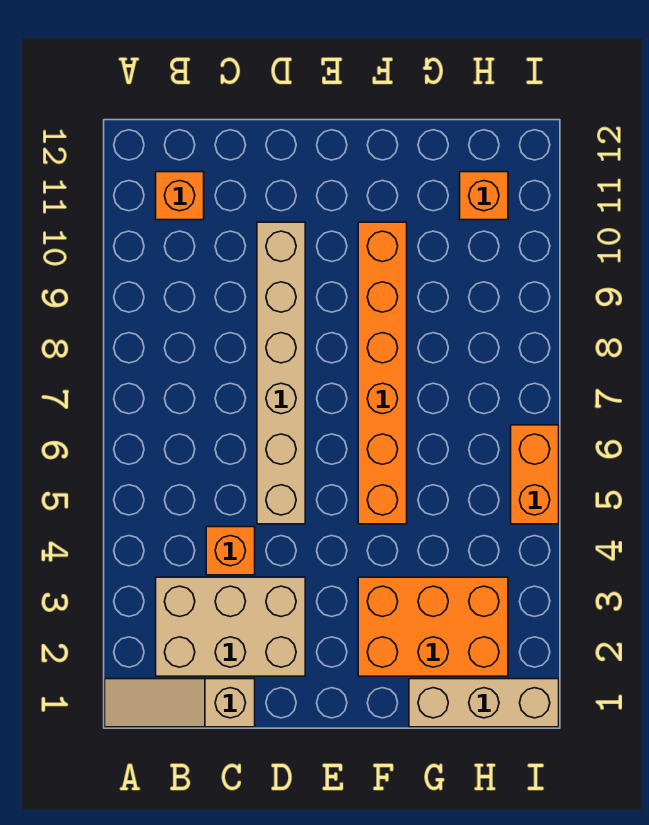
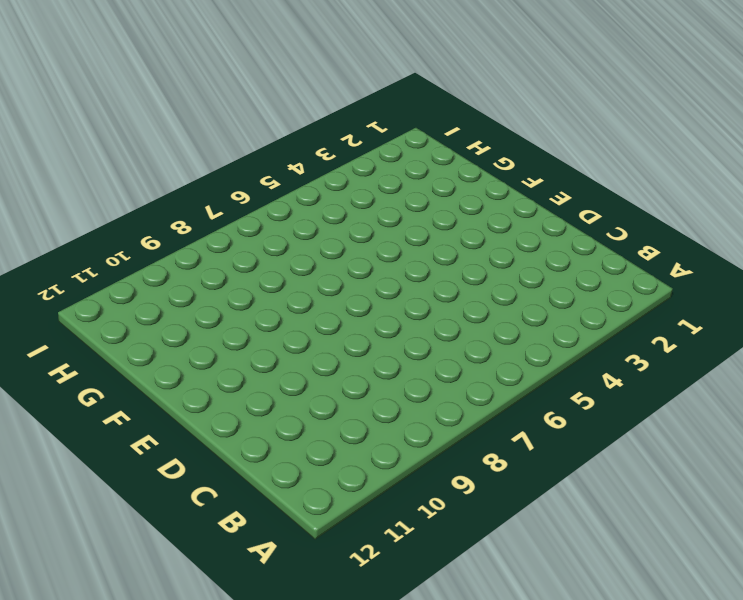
none -> tan 1x3 slope [105,679,255,727]
none -> tan 2x3 brick [156,577,305,676]

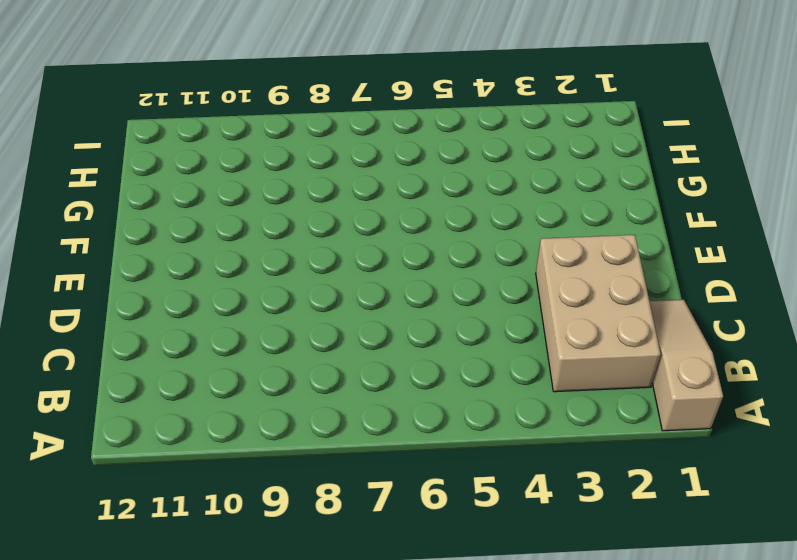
tan 1x3 slope [650,300,723,431] -> tan 1x3 slope turned to [105,679,255,727]
none -> orange 1x1 brick [156,172,204,220]
none -> orange 1x1 brick [206,527,255,575]

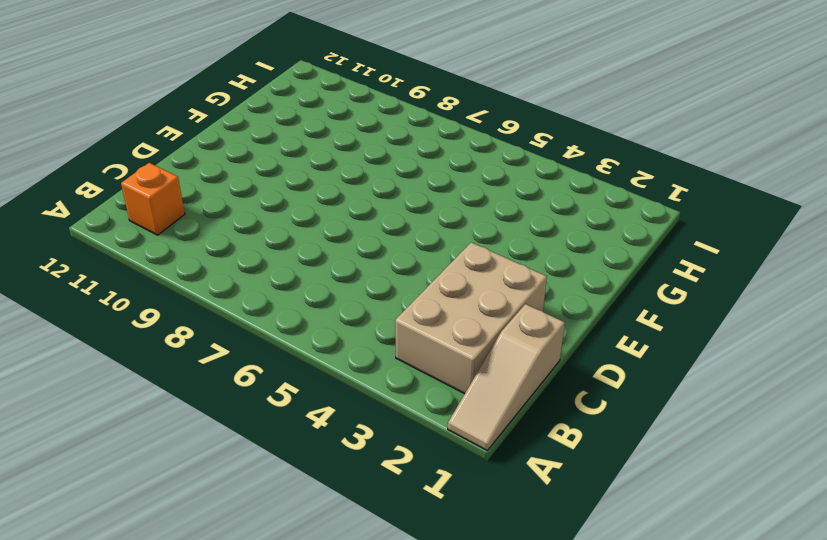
none -> orange 1x1 brick [206,527,255,575]
none -> tan 1x6 brick [257,222,305,524]

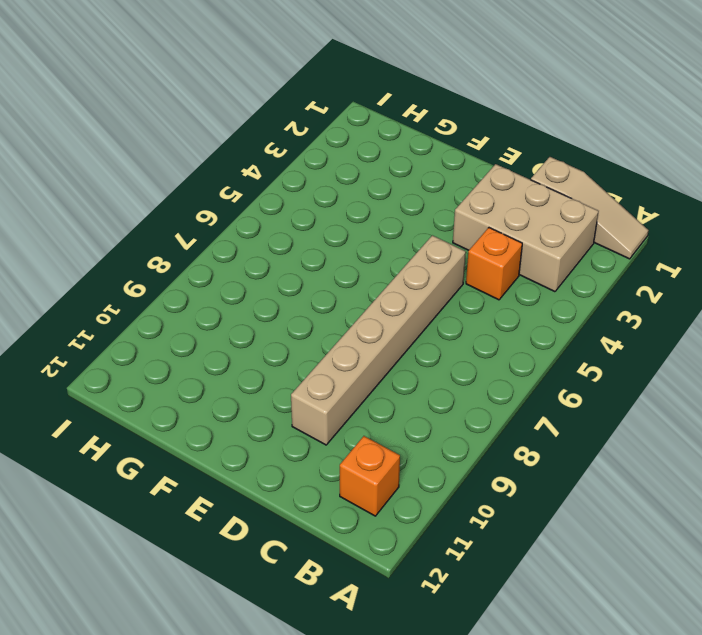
none -> orange 2x3 brick [358,577,508,676]
none -> orange 1x6 brick [358,222,407,524]

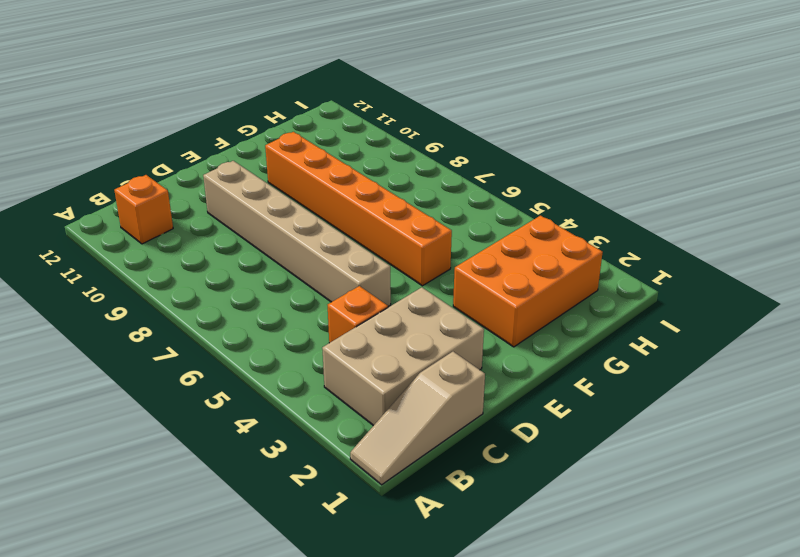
none -> tan 1x3 brick [409,679,559,727]
none -> orange 1x1 brick [460,172,508,220]

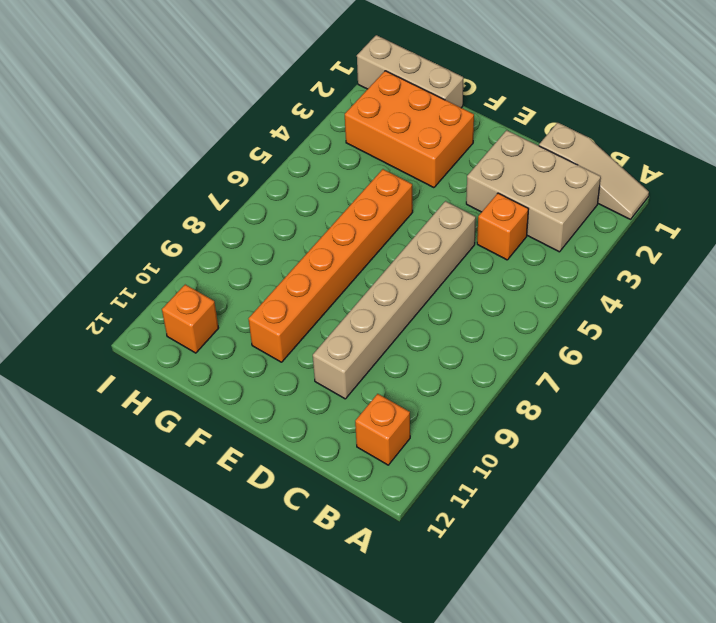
none -> orange 1x2 brick [511,425,559,524]

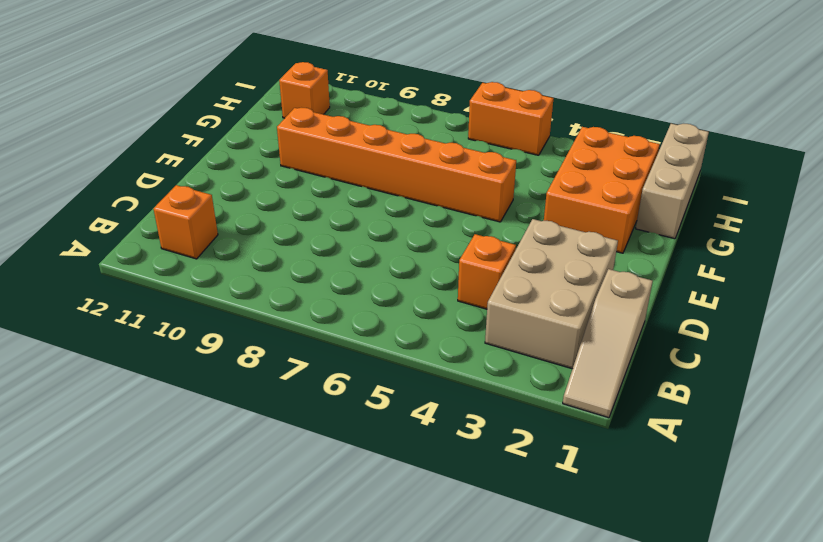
none -> tan 1x6 brick [257,222,305,524]

